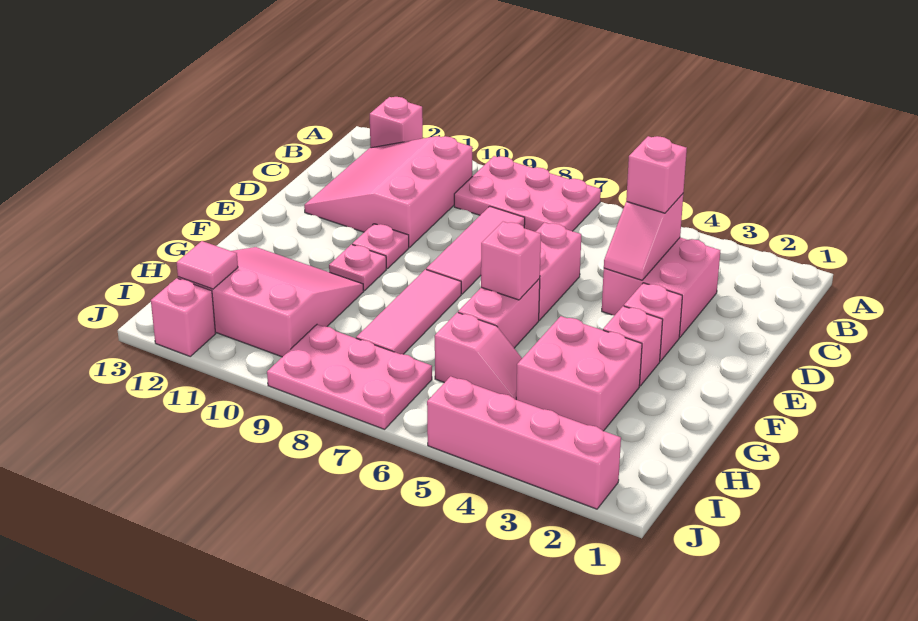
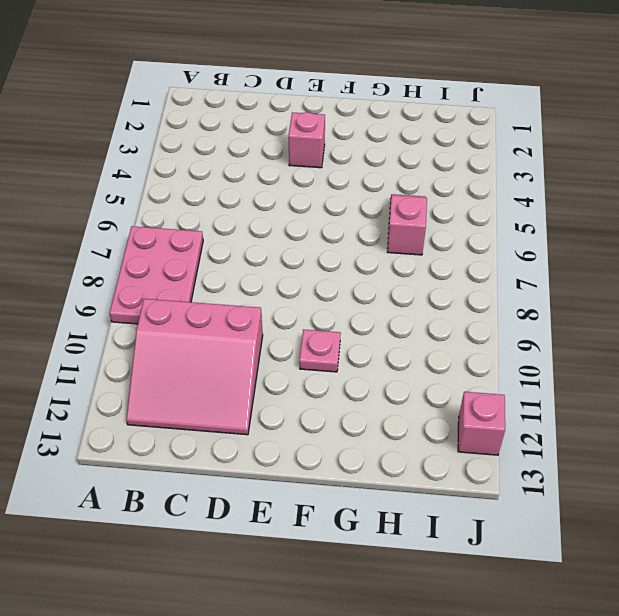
none -> pink 1x1 brick [370,97,423,148]
none -> pink 2x2 brick [602,238,720,337]
none -> pink 1x3 tile [426,206,525,294]

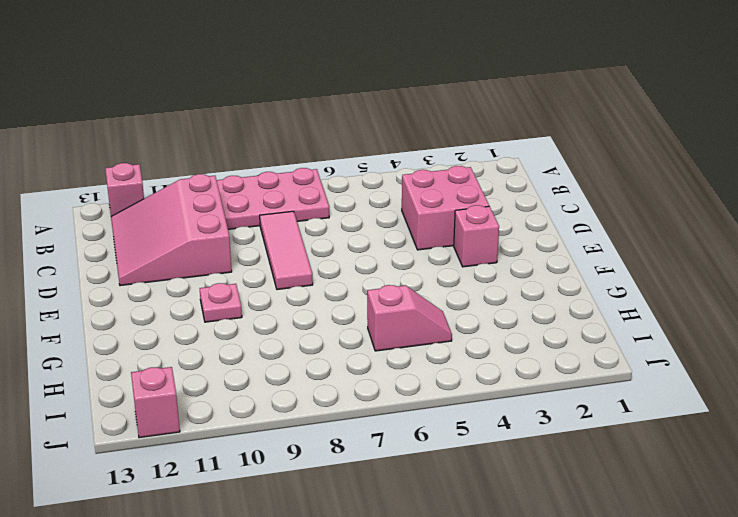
none -> pink 1x2 brick [536,222,581,320]
none -> pink 1x1 plate [352,224,409,269]
none -> pink 1x1 brick [603,306,663,386]

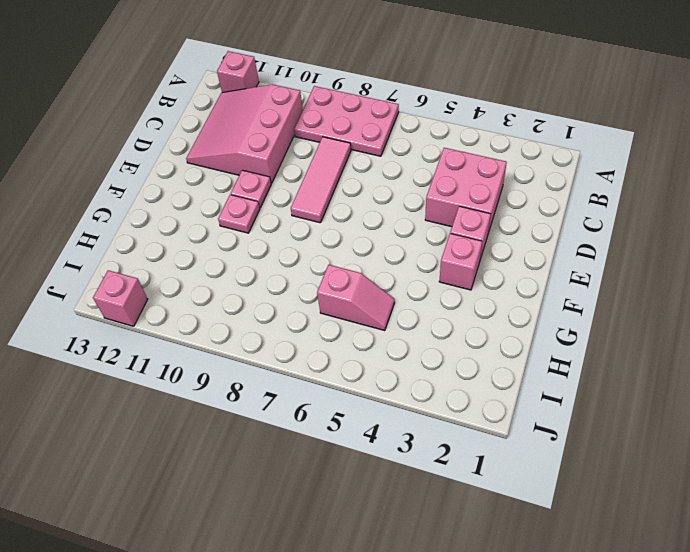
none -> pink 1x2 brick [536,222,581,320]
none -> pink 1x2 brick [458,279,540,348]
none -> pink 1x3 tile [356,269,461,354]

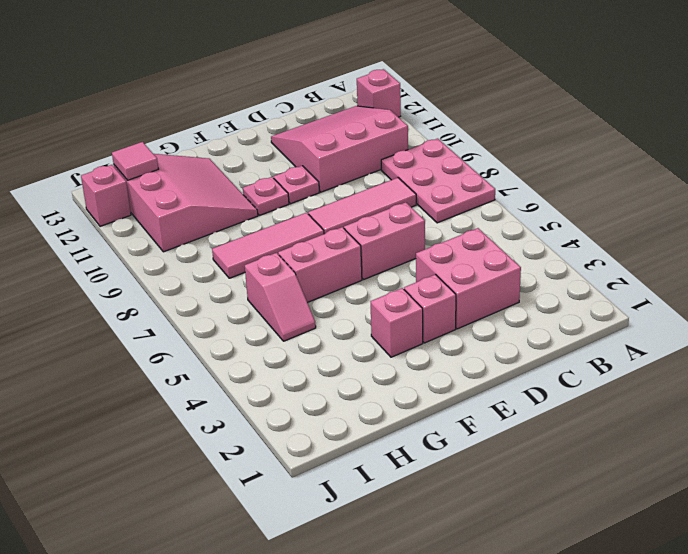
none -> pink 2x2 brick [516,316,642,431]
none -> pink 2x3 plate [267,325,432,429]
none -> pink 1x4 brick [427,376,621,509]

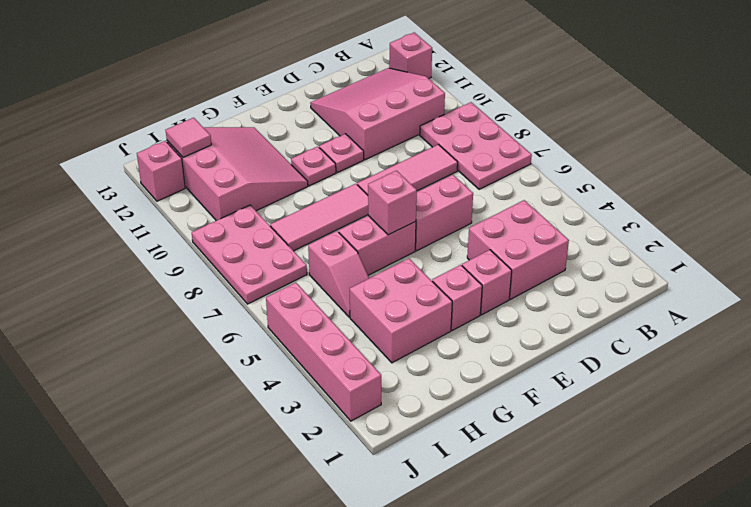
none -> pink 1x2 slope [604,194,683,280]
none -> pink 1x1 brick [626,136,687,213]

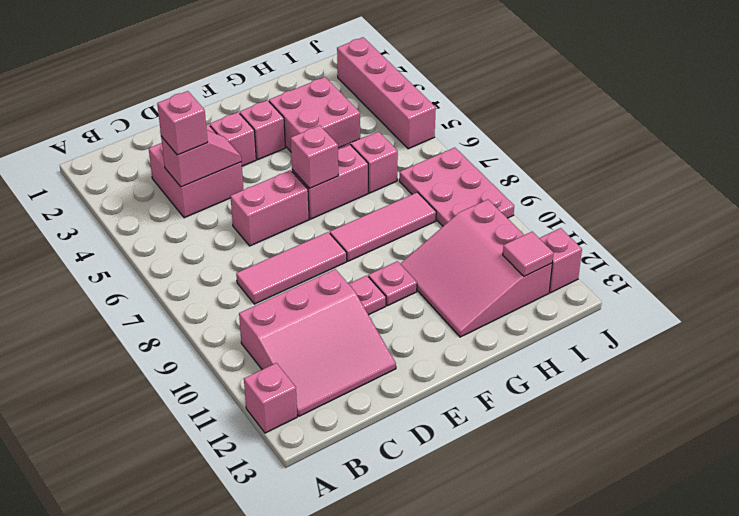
none -> pink 2x3 plate [454,156,601,232]

